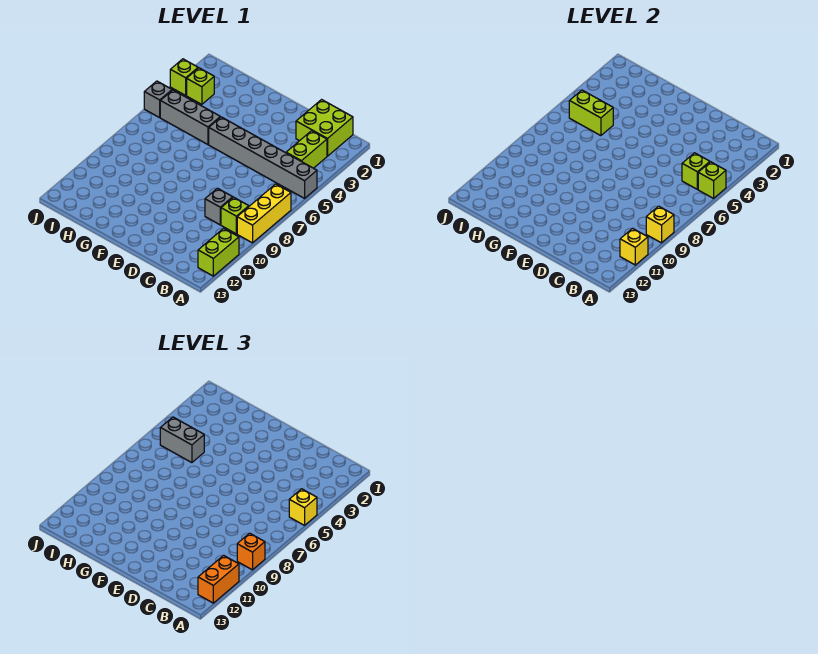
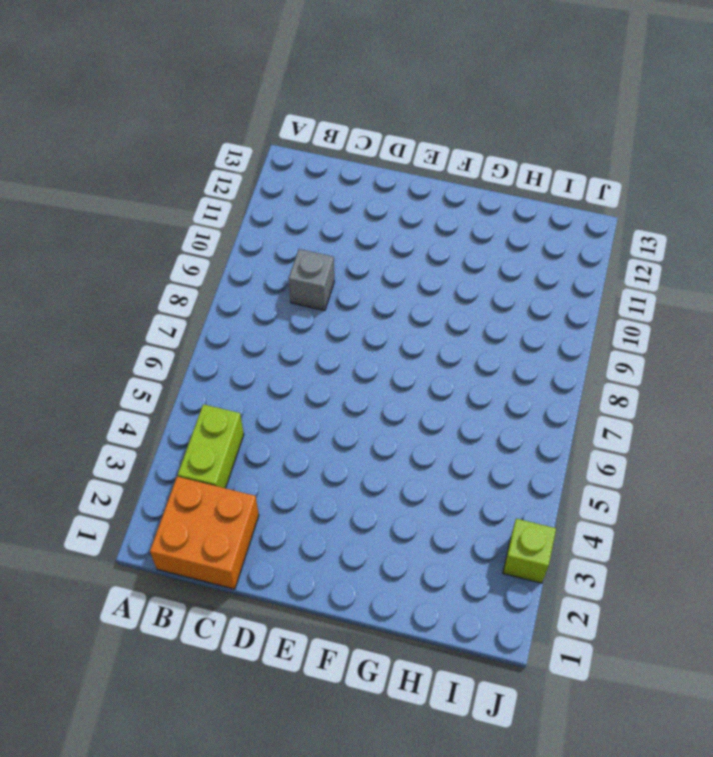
orange 2x2 brick [150,477,259,589] -> lime 2x2 brick [296,100,353,156]
none -> grey 1x6 brick [209,117,317,198]
none -> yellow 1x3 brick [237,184,291,243]
none -> lime 1x2 brick [198,228,239,276]

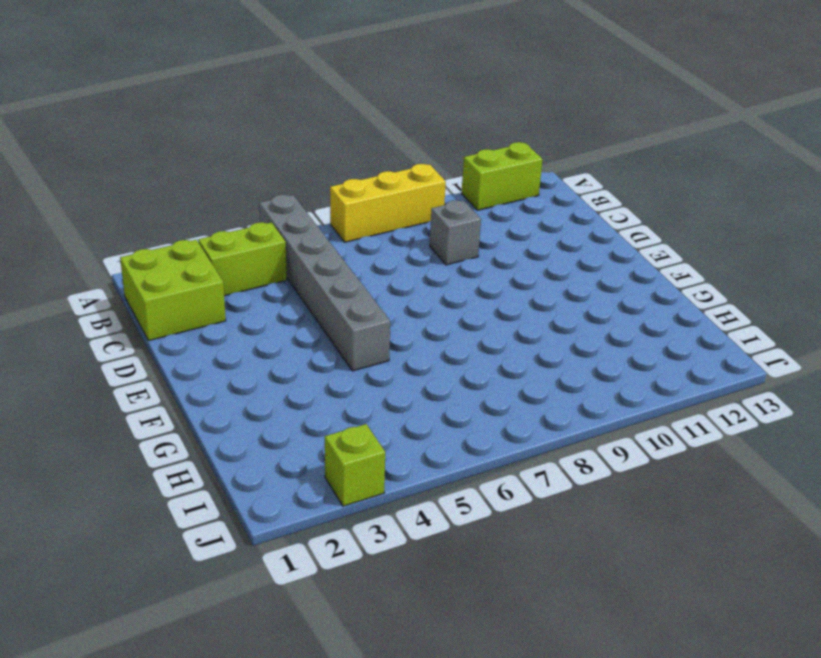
none -> lime 1x1 brick [221,197,249,234]
none -> grey 1x3 brick [160,90,220,145]
none -> lime 1x1 brick [187,68,214,104]

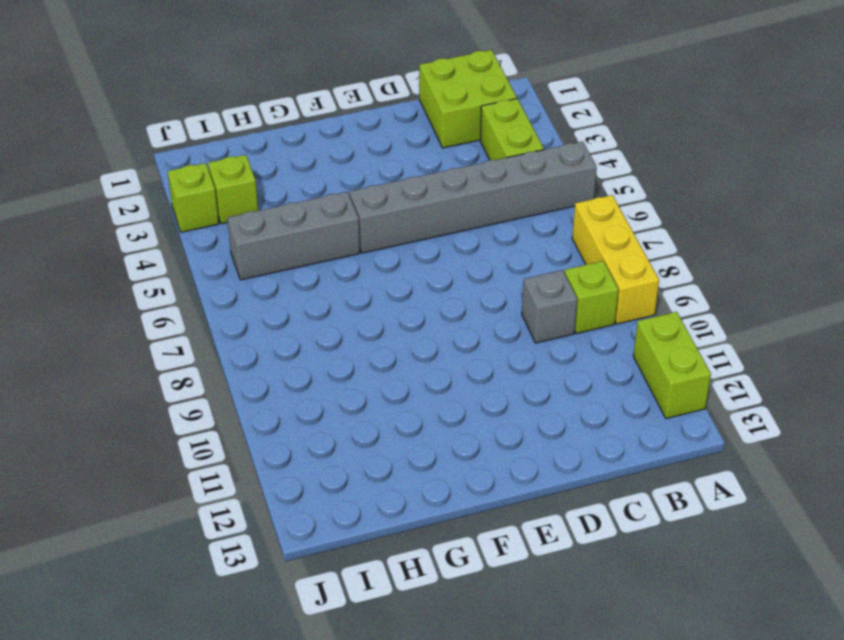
none -> grey 1x1 brick [144,81,172,118]
none -> lime 1x1 brick [698,162,726,198]
none -> yellow 1x1 brick [646,206,674,243]

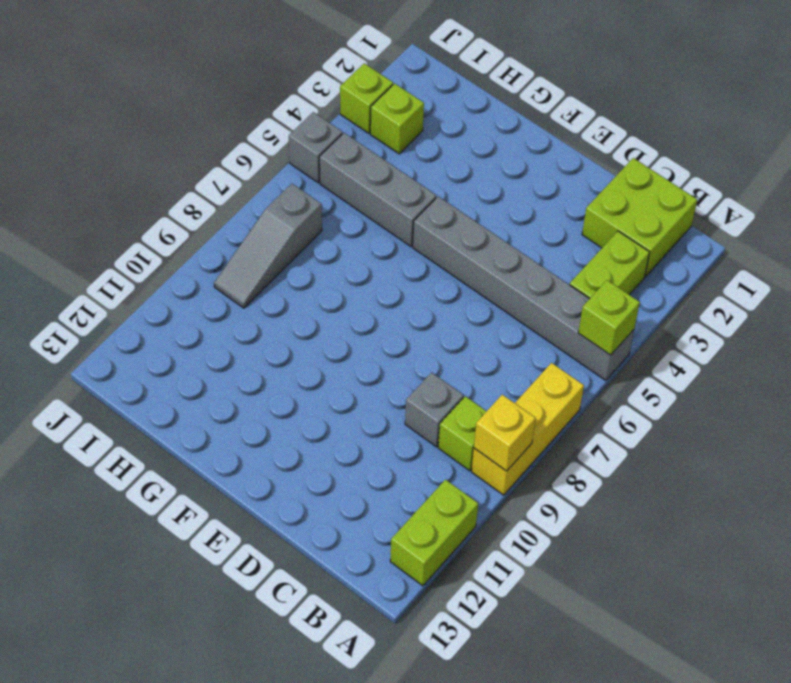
grey 1x3 slope [214,184,322,308] -> none
none -> yellow 1x1 brick [620,228,648,265]
none -> lime 1x1 brick [682,153,710,189]
none -> lime 1x2 brick [569,90,613,136]

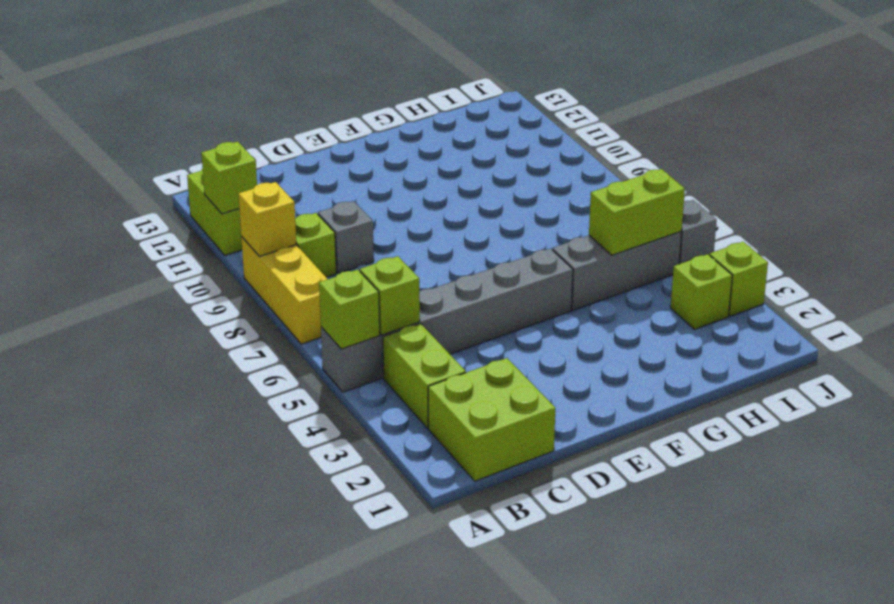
lime 1x1 brick [201,142,257,214] -> yellow 1x1 brick [620,228,648,265]
none -> yellow 1x1 brick [289,489,317,525]
none -> orange 1x1 brick [237,533,265,570]
none -> orange 1x2 brick [198,555,239,603]

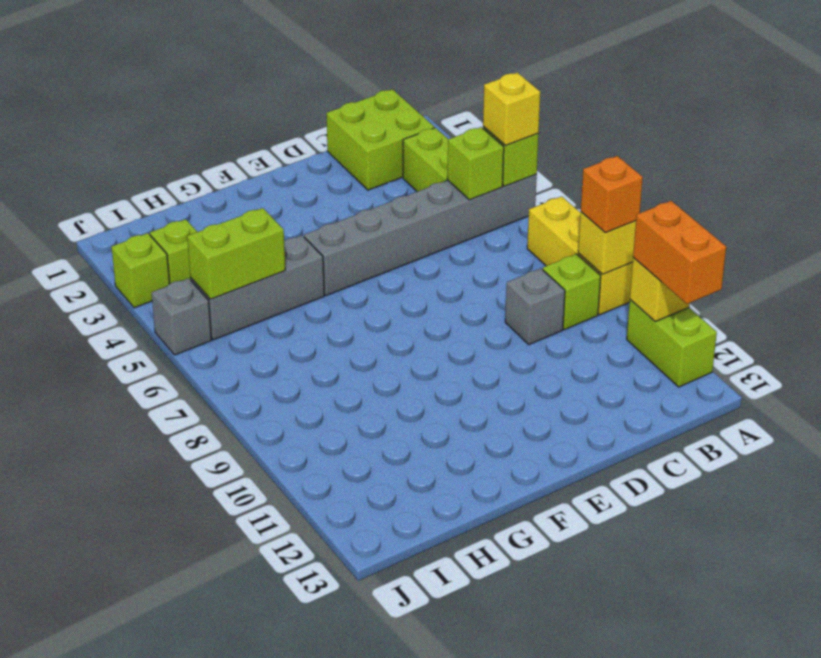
none -> grey 1x2 brick [160,417,204,463]

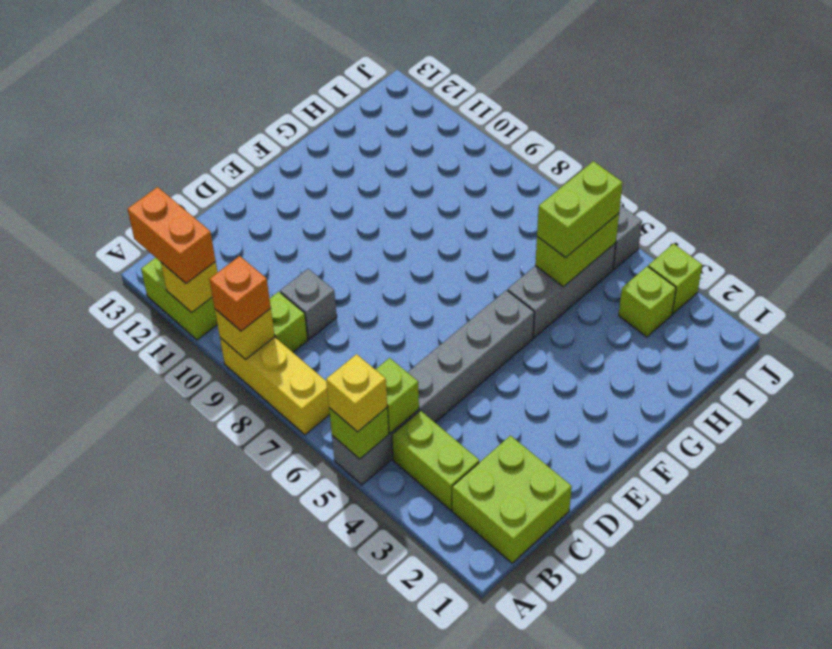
lime 1x2 brick [537,161,623,258] -> grey 1x2 brick [160,417,204,463]

